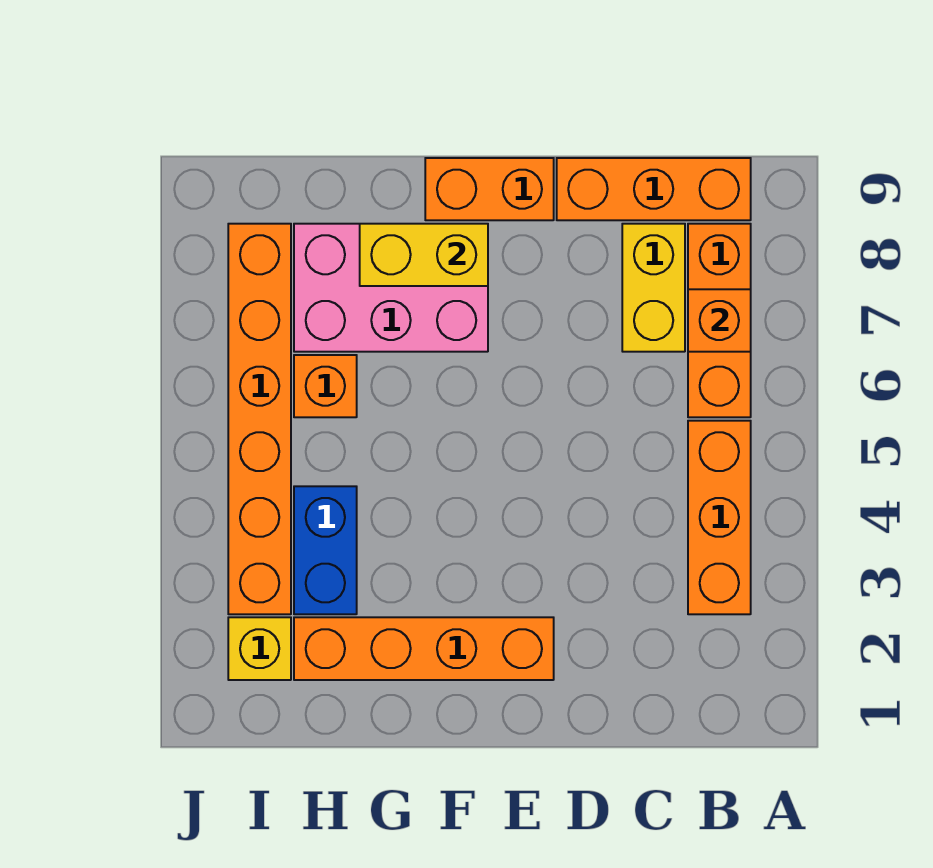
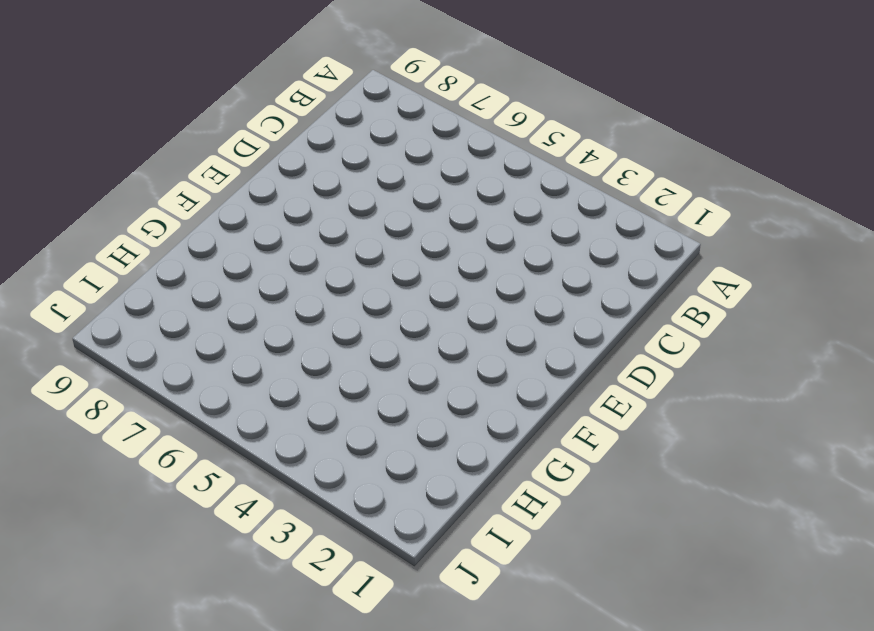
none -> orange 1x3 brick [688,421,751,614]
none -> orange 1x3 brick [688,224,751,417]
none -> orange 1x3 brick [557,158,751,220]

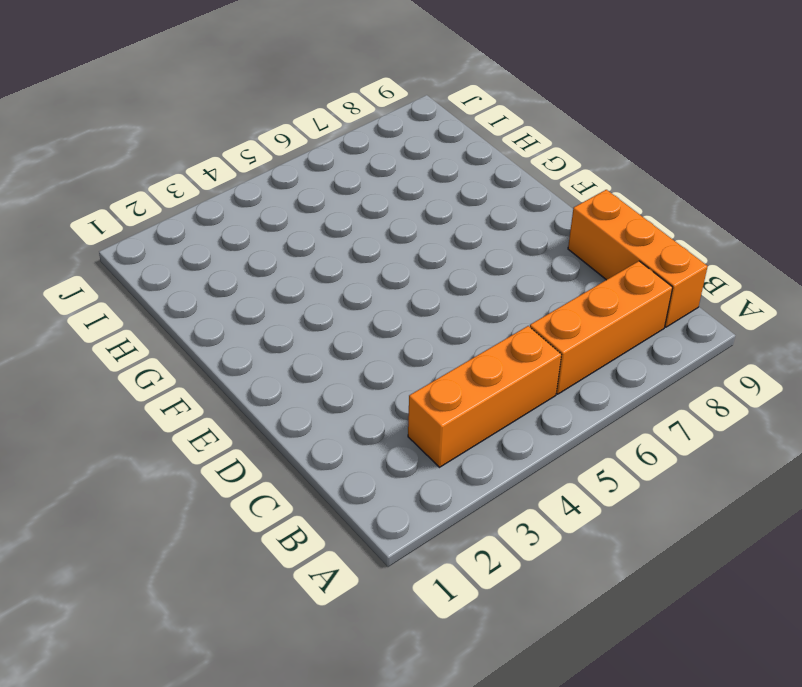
none -> yellow 1x2 brick [622,224,685,352]
none -> orange 1x4 brick [294,617,554,680]
none -> orange 1x2 brick [425,158,554,220]

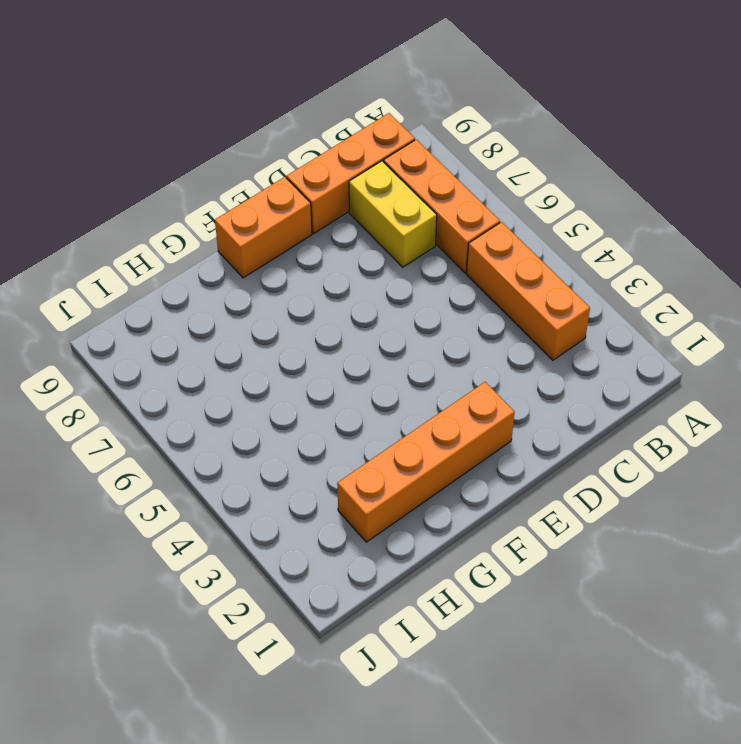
none -> pink 2x3 brick [294,224,488,352]
none -> blue 1x2 brick [294,486,357,614]
none -> orange 1x1 brick [294,355,357,417]

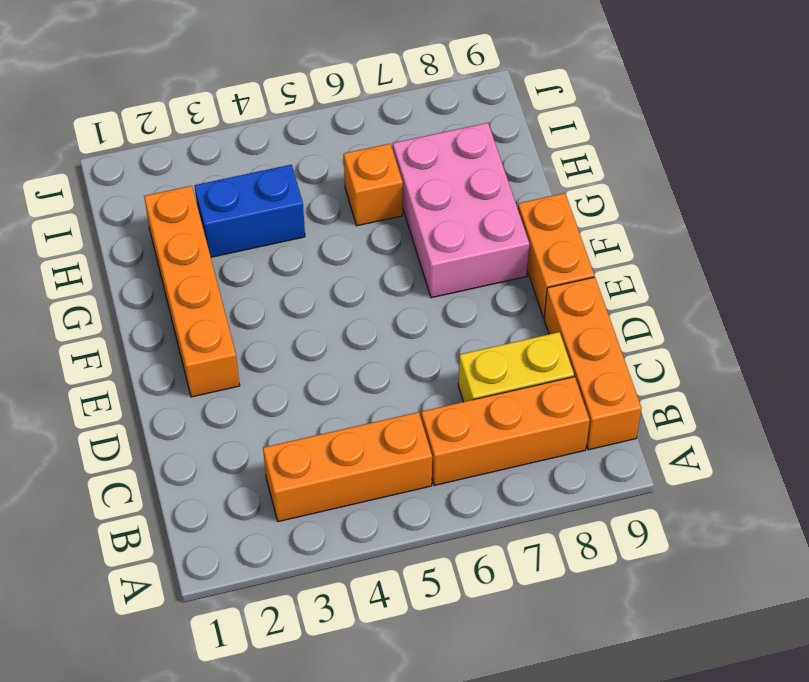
none -> yellow 1x1 brick [228,617,291,680]
none -> orange 1x6 brick [228,224,291,614]
none -> orange 1x1 brick [688,289,751,352]

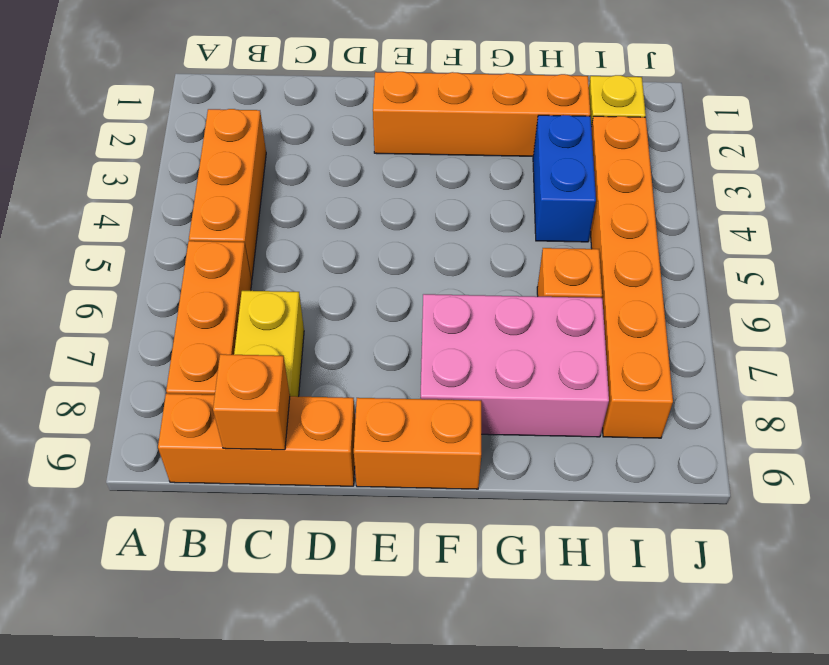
orange 1x1 brick [213,354,290,450] -> orange 1x1 brick moved to [688,289,751,352]
none -> yellow 1x2 brick [360,224,488,286]

